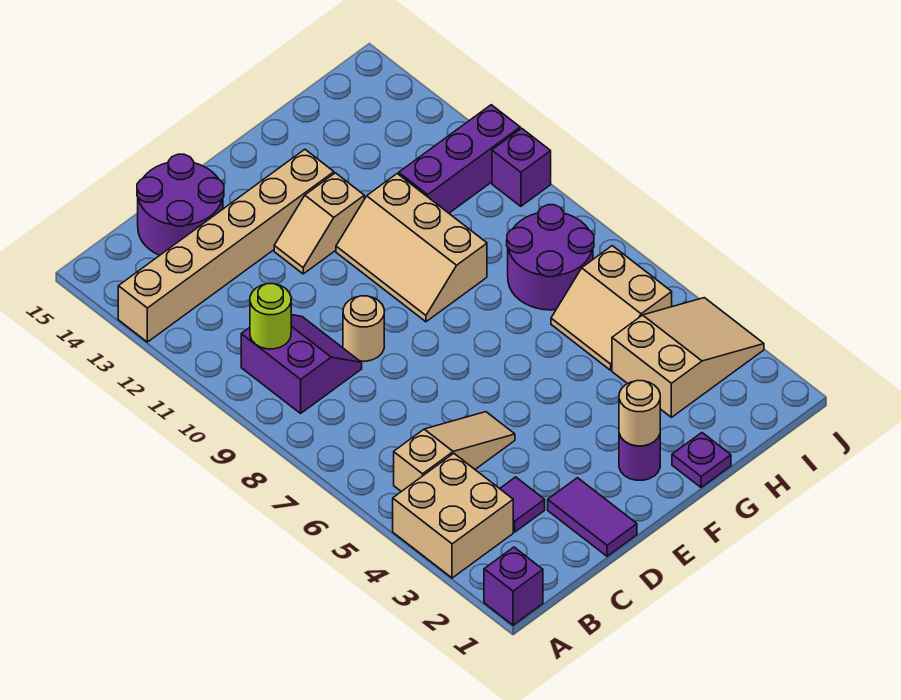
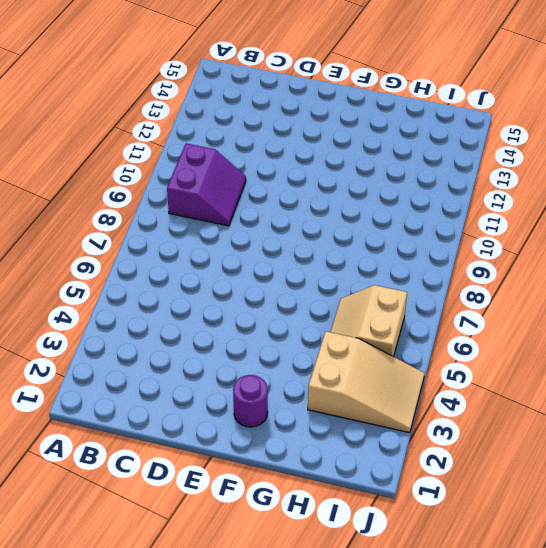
none -> purple 1x1 brick [484,547,543,625]
none -> tan 2x2 brick [393,453,513,578]
none -> tan 1x6 brick [118,149,334,342]

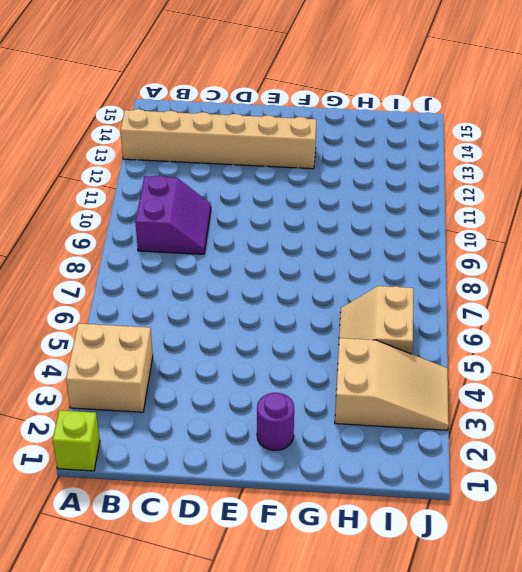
lime 1x1 brick [53,410,100,471] -> purple 1x1 brick [484,547,543,625]
none -> tan 1x3 slope [394,412,515,492]
none -> purple 1x1 tile [500,477,545,532]
none -> purple 2x2 round brick [137,154,224,255]

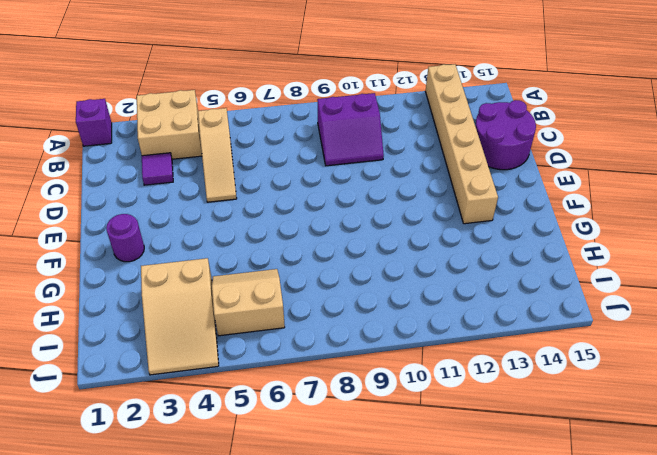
none -> purple 1x2 tile [548,478,637,556]
none -> tan 1x1 round brick [343,296,384,361]
none -> tan 1x2 slope [274,173,364,274]

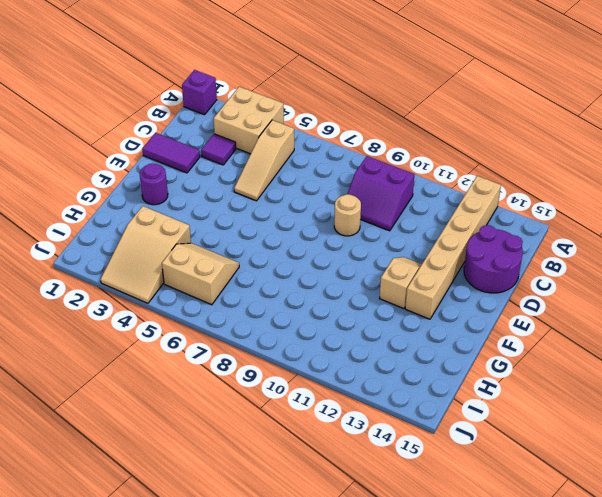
none -> tan 2x3 slope [336,174,487,322]
none -> purple 1x1 plate [672,433,731,487]
none -> purple 2x2 round brick [507,205,594,310]

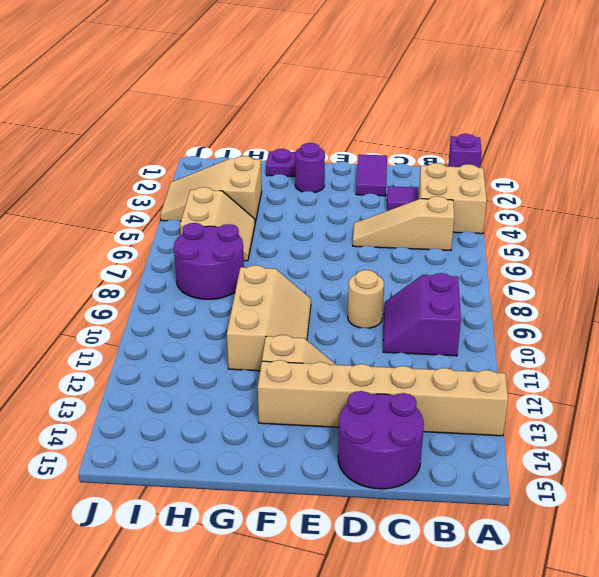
none -> purple 1x3 brick [399,105,520,213]
none -> purple 1x1 brick [492,128,551,206]
none -> lime 1x1 round brick [250,284,291,349]

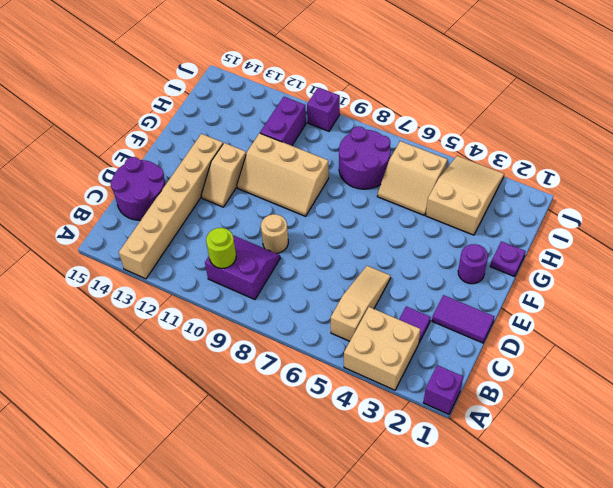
purple 1x2 brick [260,97,306,146] -> purple 1x3 brick [399,105,520,213]
none -> tan 1x1 round brick [619,381,660,446]

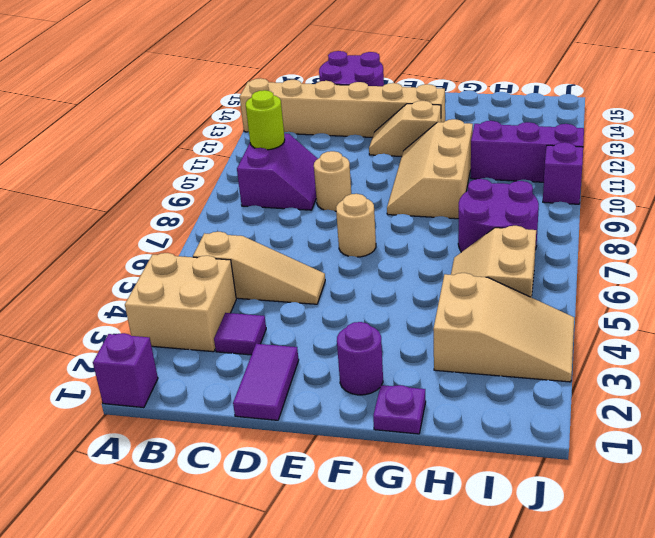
tan 1x1 round brick [336,194,376,257] -> tan 1x1 round brick moved to [619,381,660,446]

